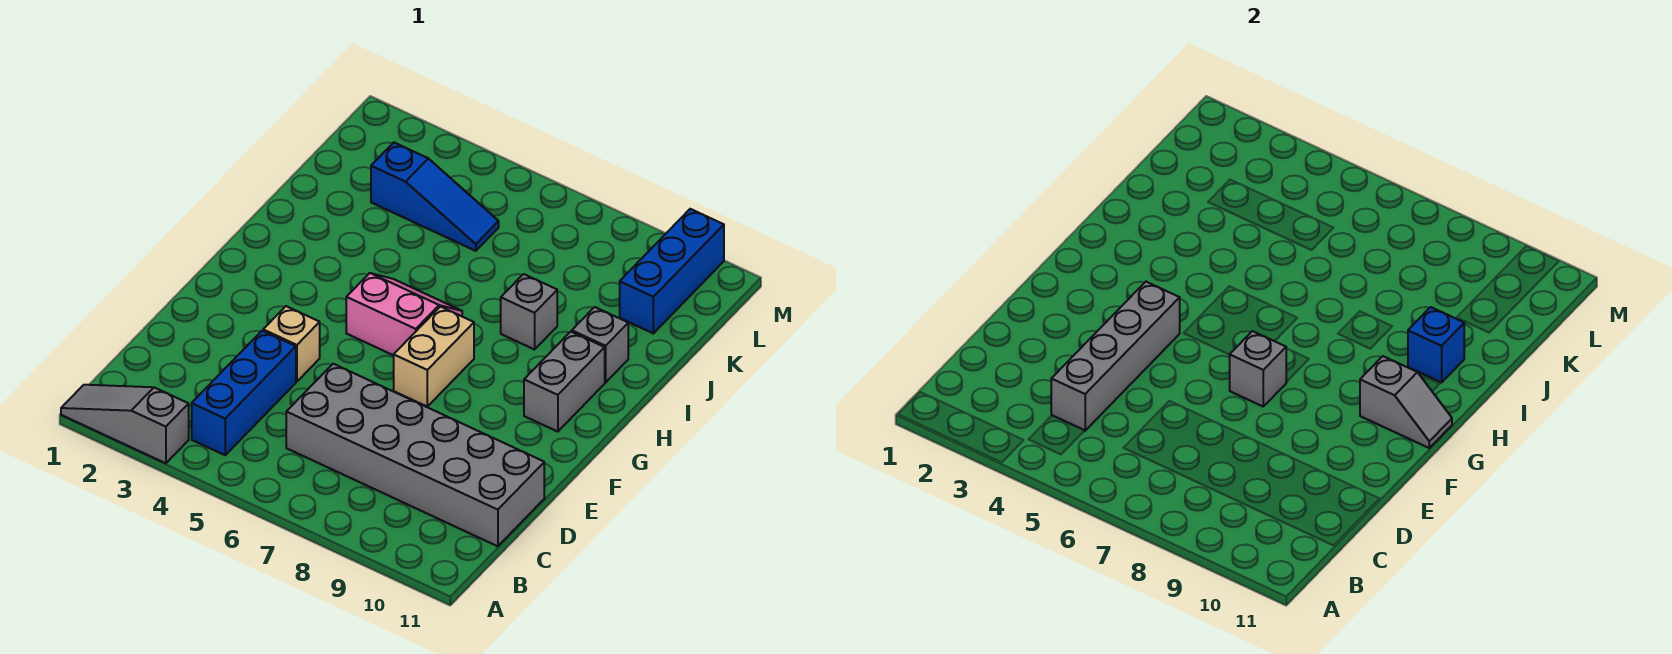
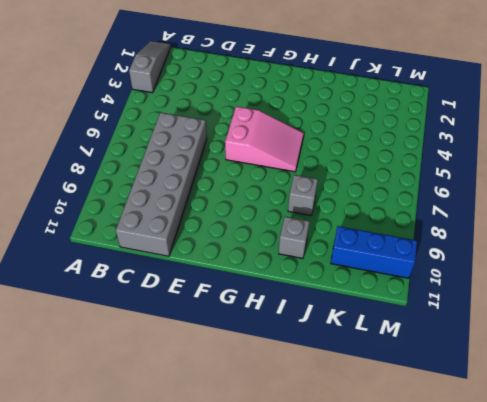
pink 2x3 slope [225,106,304,172] -> pink 2x2 slope [346,273,462,355]
none -> blue 1x3 brick [192,331,296,455]
none -> tan 1x1 brick [263,306,320,382]
none -> tan 1x2 brick [394,307,474,406]

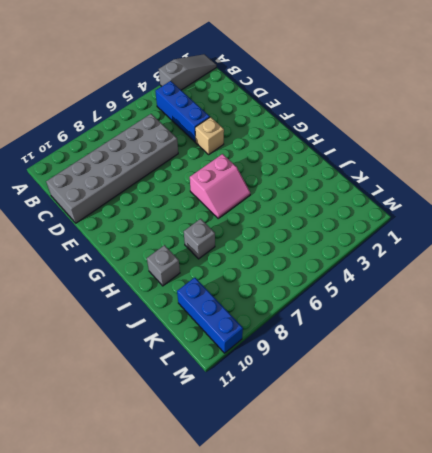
none -> tan 1x2 brick [394,307,474,406]
none -> grey 1x2 brick [524,332,605,432]
none -> blue 1x3 slope [371,143,499,251]

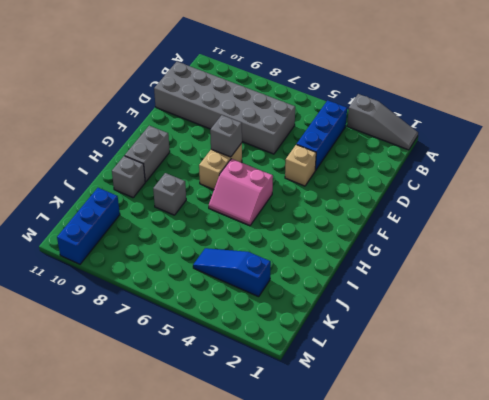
none -> grey 1x4 brick [1051,282,1180,431]
none -> grey 1x2 slope [1360,356,1452,448]
none -> blue 1x1 brick [1408,307,1464,382]

